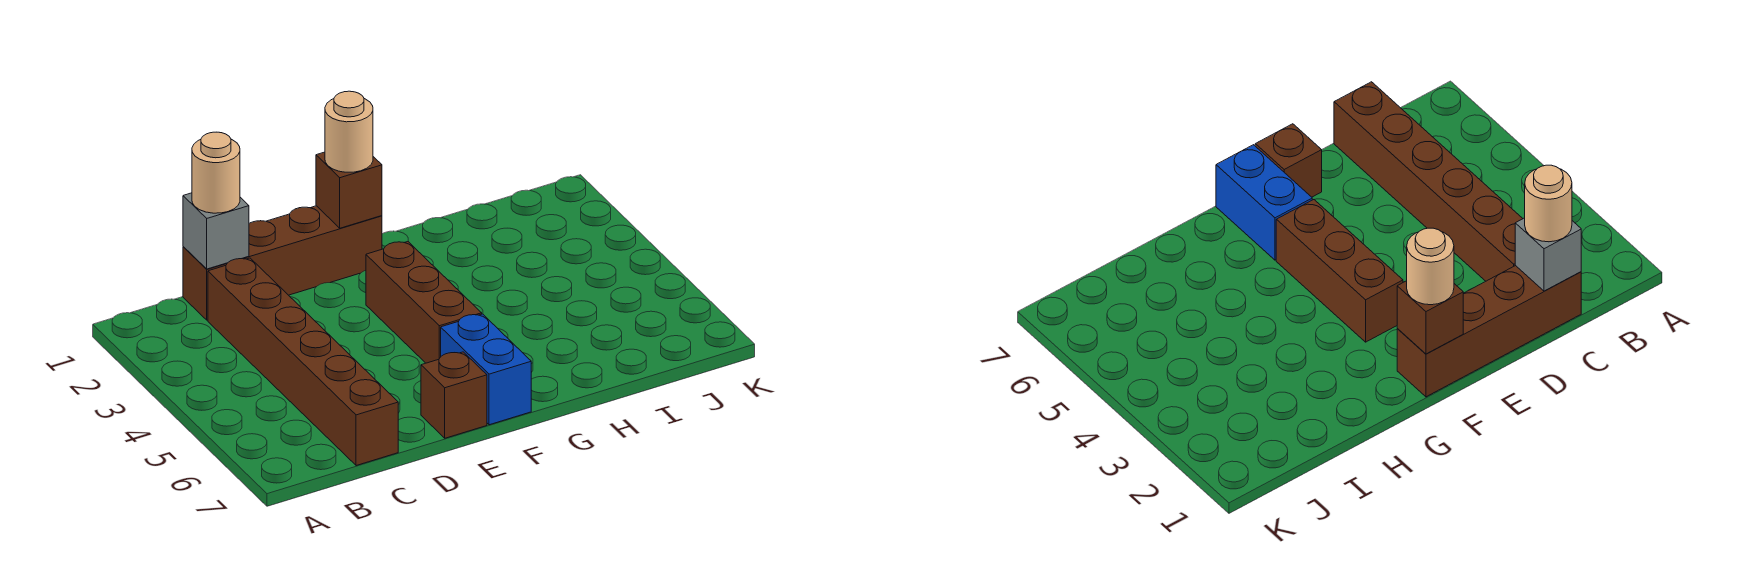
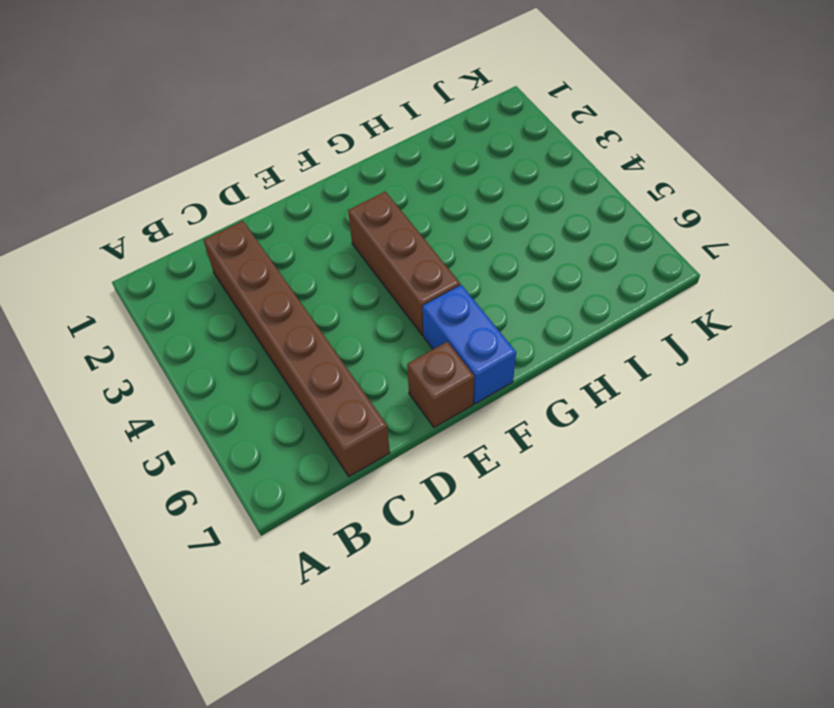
none -> brown 1x4 brick [183,206,382,320]
none -> grey 1x1 brick [183,193,249,269]

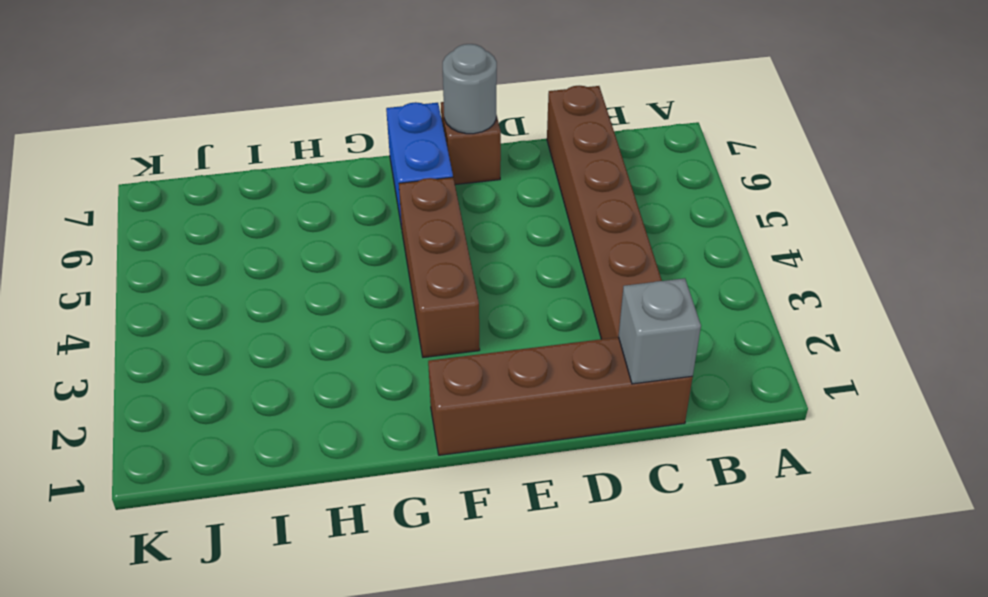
grey 1x1 round brick [443,44,497,134] -> none
none -> brown 1x1 brick [316,152,382,228]
none -> tan 1x1 round brick [192,132,240,213]

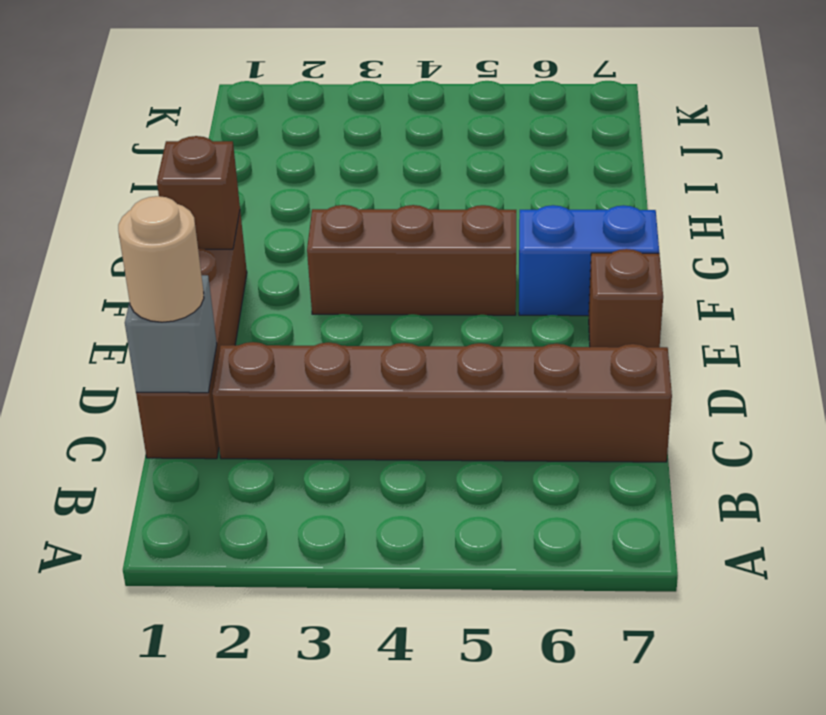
none -> tan 1x1 round brick [325,91,373,172]

